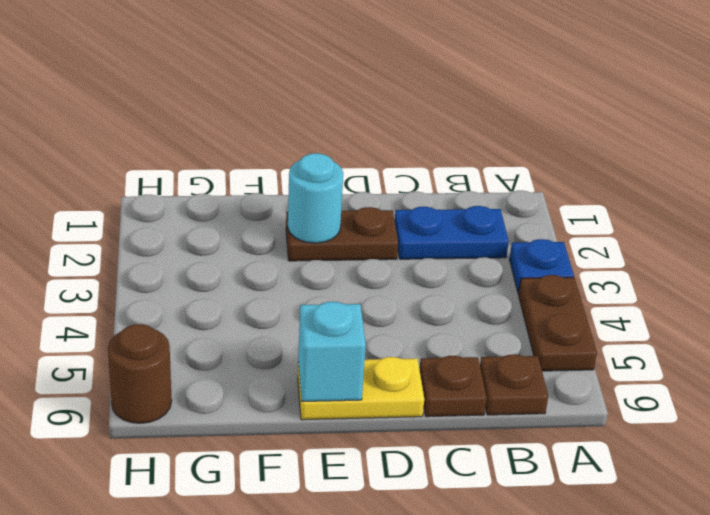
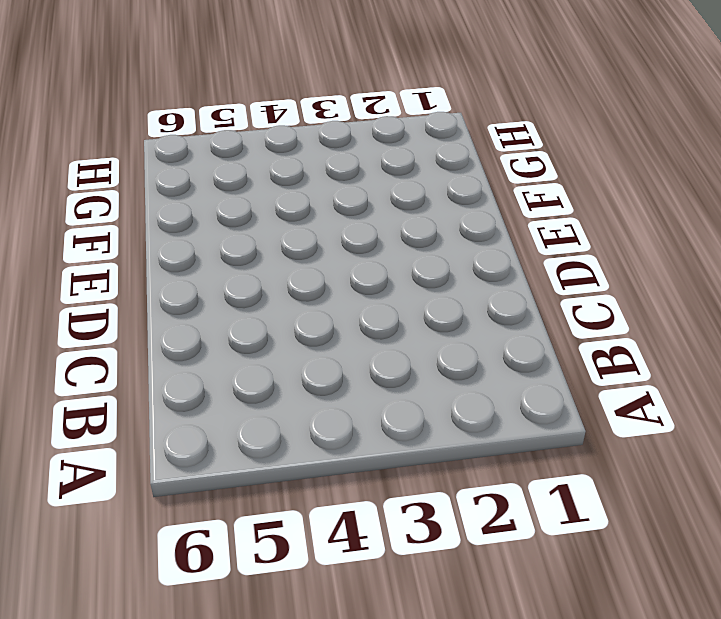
none -> blue 1x1 plate [509,239,574,293]
none -> brown 1x2 plate [519,275,597,371]

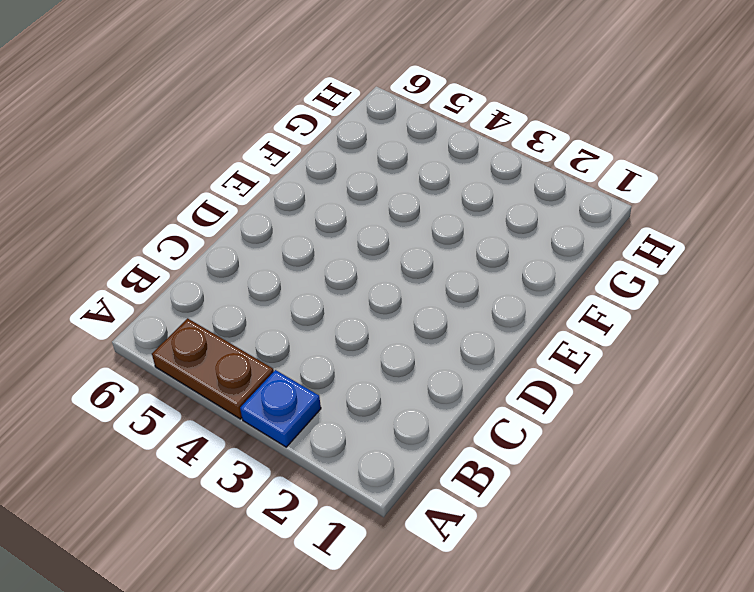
none -> blue 1x2 plate [395,206,509,259]
none -> brown 1x1 plate [480,354,548,415]

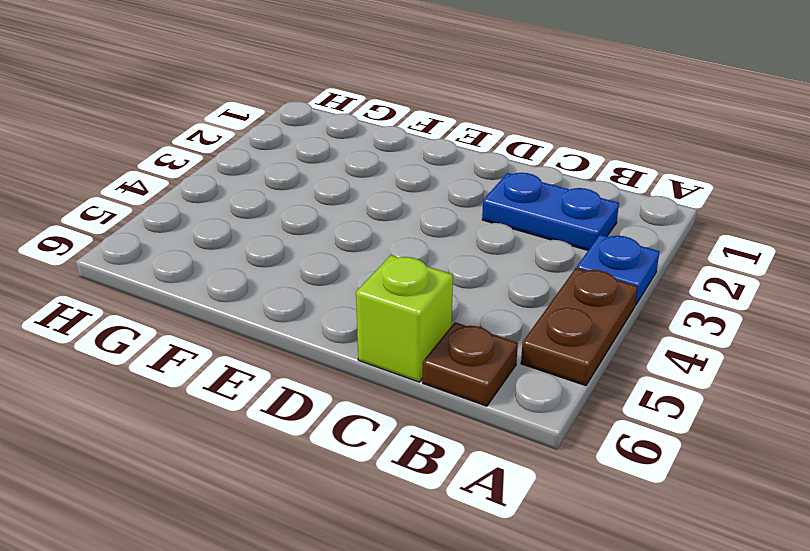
lime 1x1 brick [356,255,453,382] -> brown 1x1 plate [419,356,487,417]
none -> brown 1x2 plate [286,207,398,261]
none -> yellow 1x2 plate [298,357,424,420]

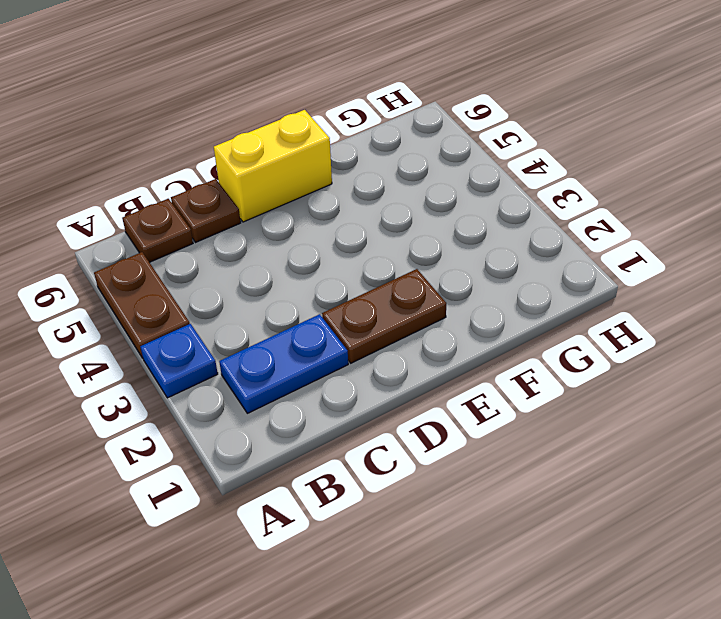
yellow 1x2 brick [214,110,332,222] -> yellow 1x2 plate [298,357,424,420]
none -> brown 1x1 round brick [108,324,172,423]
none -> cyan 1x1 round brick [288,153,343,243]

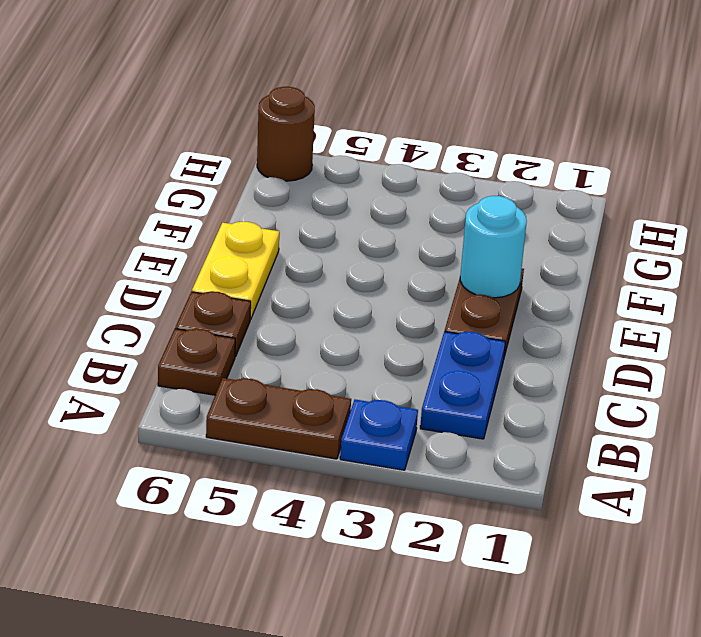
none -> cyan 1x1 brick [298,302,366,401]

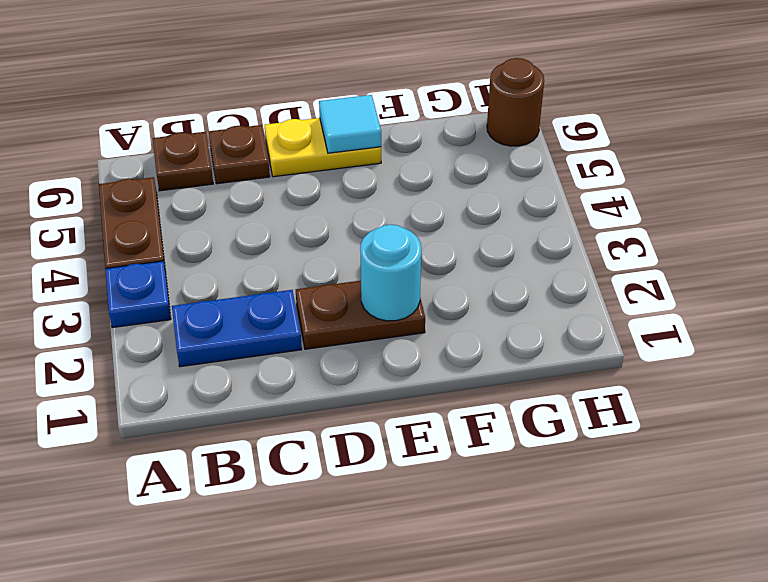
cyan 1x1 tile [319,95,381,153] -> cyan 1x1 brick [298,302,366,401]

